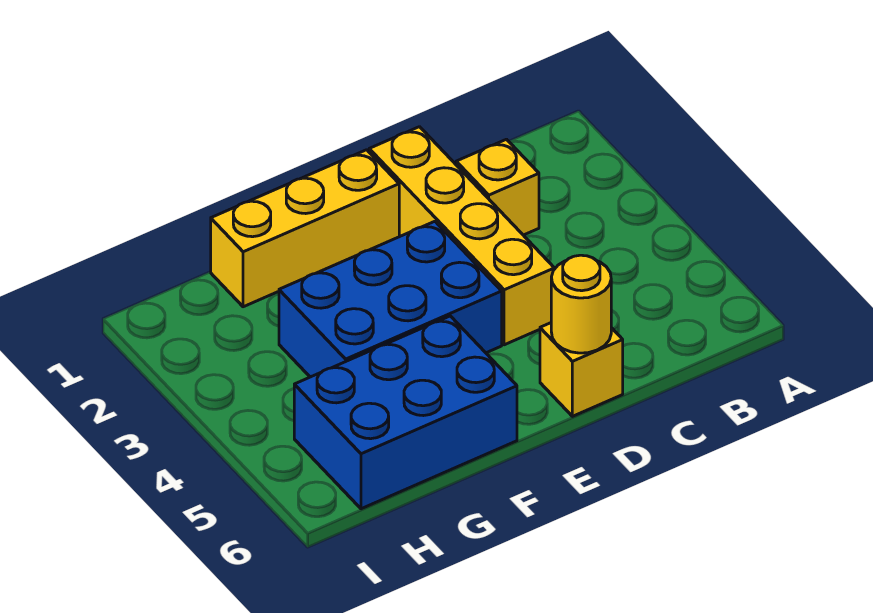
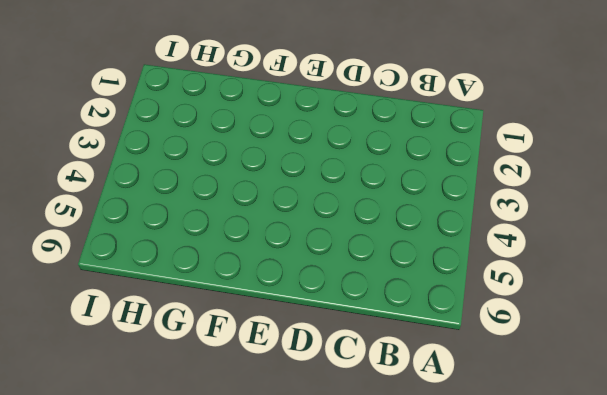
none -> yellow 1x1 brick [456,139,539,235]
none -> yellow 1x4 brick [369,127,554,345]

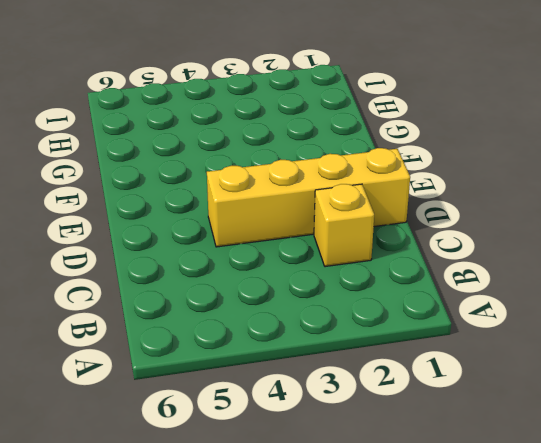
none -> yellow 1x1 brick [540,323,623,416]
none -> yellow 1x3 brick [211,150,399,307]

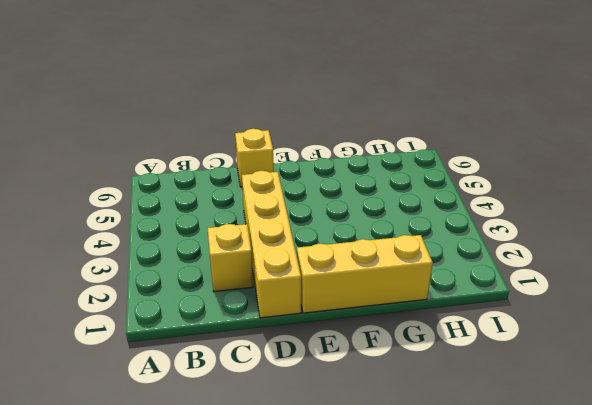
none -> blue 2x3 brick [279,221,502,377]
none -> blue 2x3 brick [294,316,517,509]

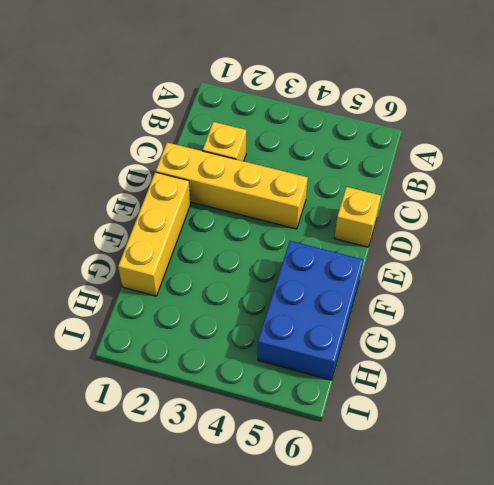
none -> blue 2x3 brick [279,221,502,377]
none -> yellow 1x1 round brick [551,255,611,353]

